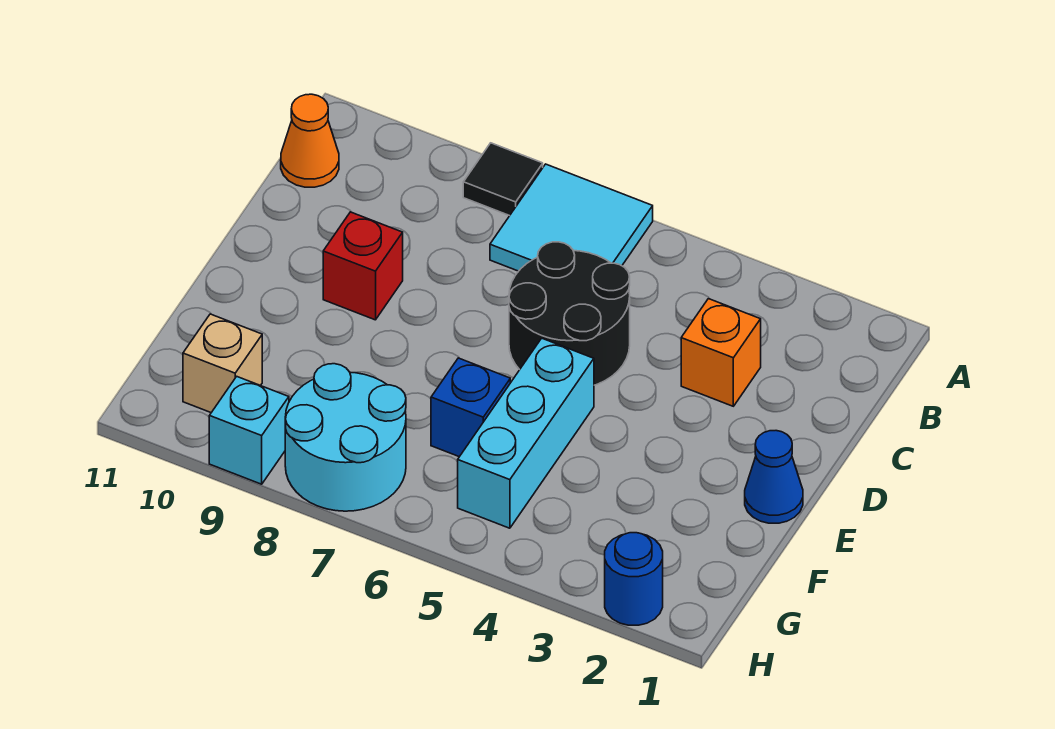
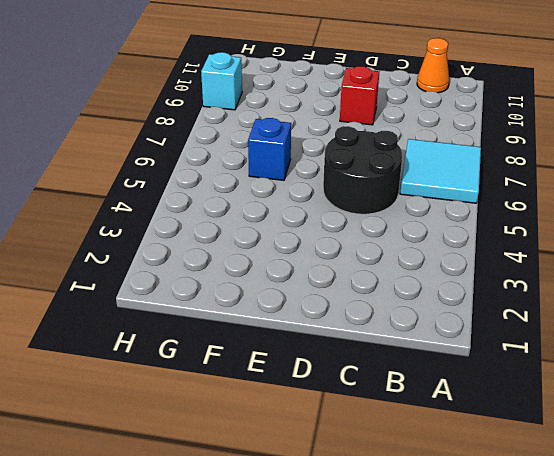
none -> black 1x1 tile [463,143,543,216]
none -> orange 1x1 brick [681,299,761,406]
none -> blue 1x1 cone [745,431,803,523]

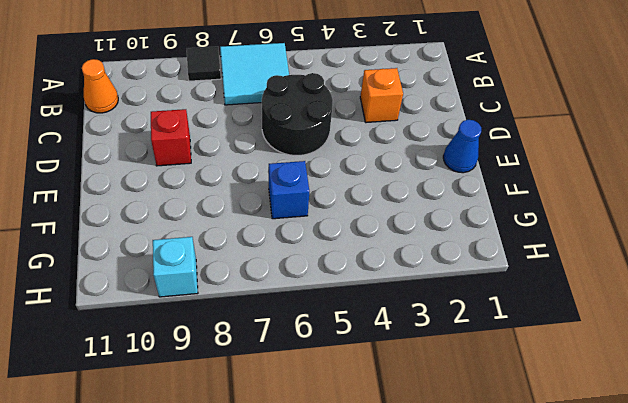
none -> cyan 1x3 brick [458,338,594,528]
none -> cyan 2x2 round brick [285,364,406,511]
none -> tan 1x1 brick [183,314,262,413]

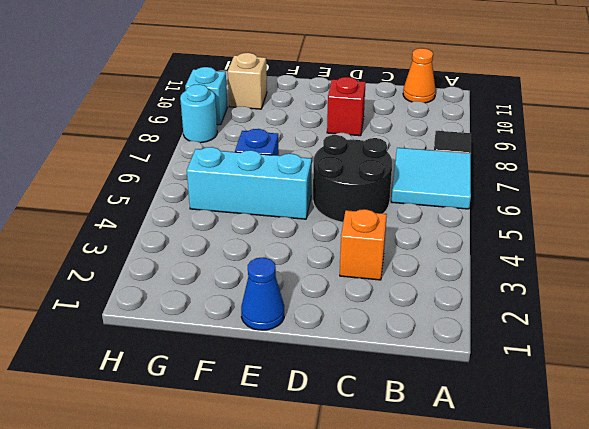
cyan 1x1 round brick [180,84,217,143] -> cyan 2x2 round brick [285,364,406,511]
none -> blue 1x1 round brick [605,533,663,625]

